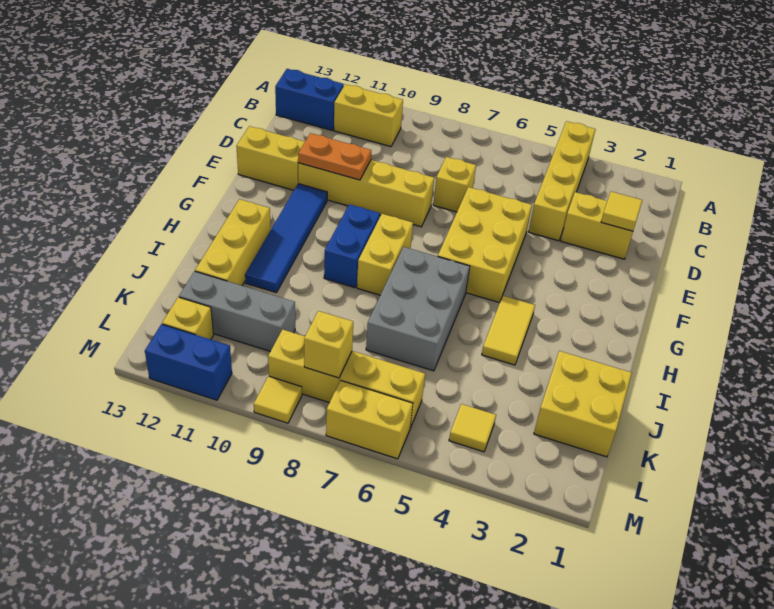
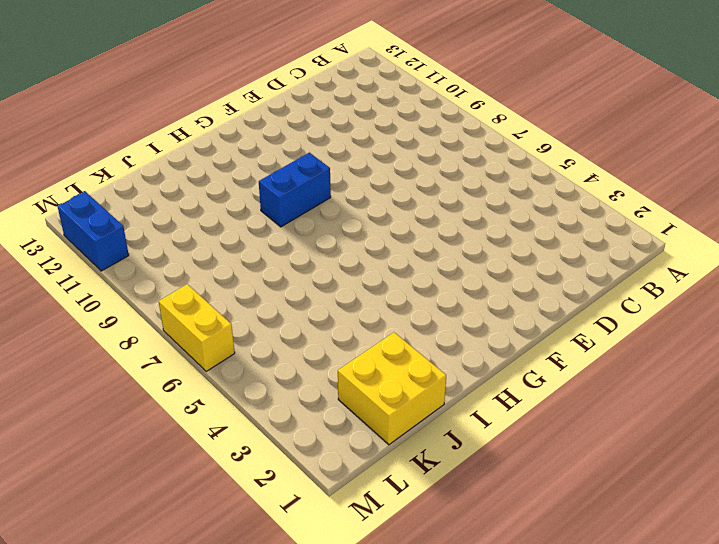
none -> yellow 1x4 brick [528,121,595,241]
none -> yellow 1x2 brick [334,84,403,147]
none -> blue 1x2 brick [275,69,344,130]

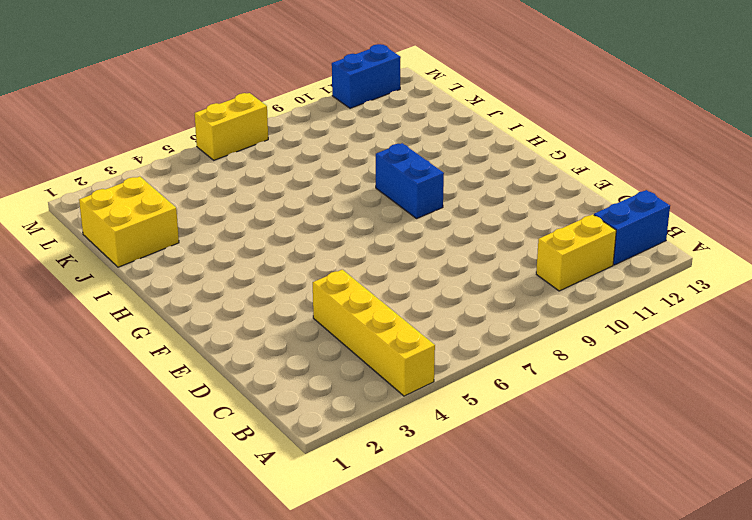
none -> yellow 1x2 brick [561,192,633,259]
none -> yellow 1x1 brick [433,157,476,212]
none -> yellow 2x3 brick [438,187,532,303]

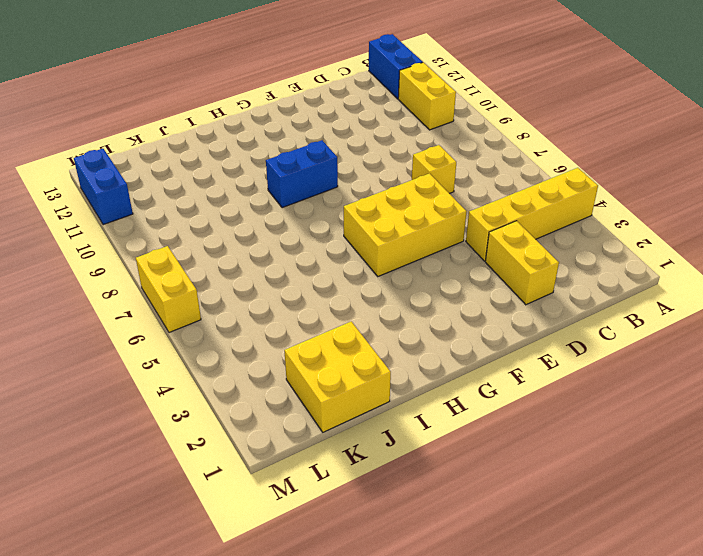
none -> yellow 1x4 brick [298,160,434,227]
none -> yellow 1x2 brick [236,126,305,190]
none -> blue 1x4 tile [245,184,327,293]

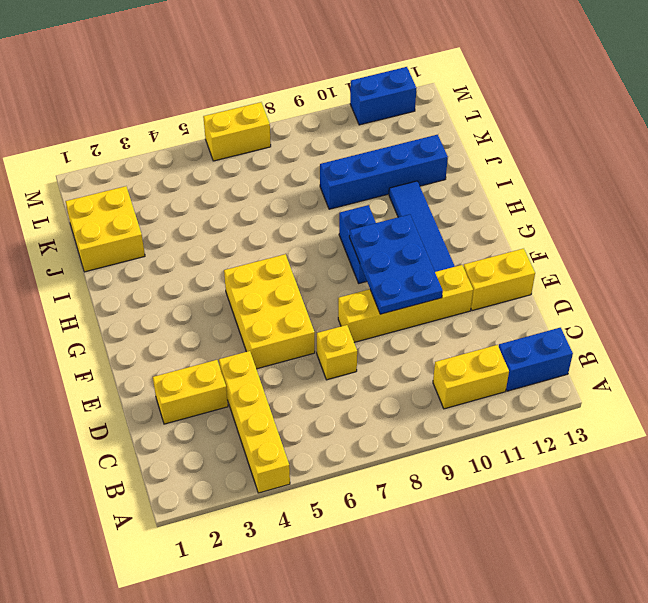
blue 2x3 plate [349,214,443,314] -> orange 1x2 plate [298,133,371,180]
blue 1x4 brick [320,135,448,209] -> yellow 1x3 brick [195,199,271,285]
none -> yellow 1x2 brick [357,214,413,295]
none -> yellow 1x2 tile [482,296,535,365]
none -> grey 2x3 brick [366,247,470,371]

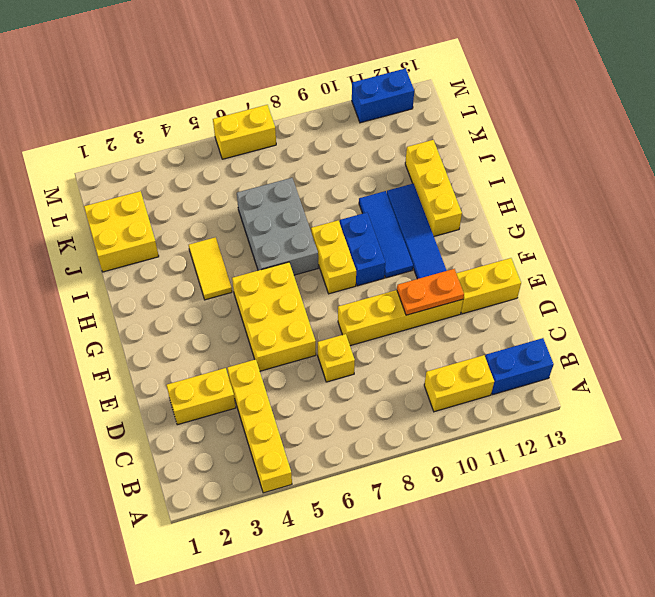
blue 1x3 tile [359,191,413,278] -> none
none -> grey 1x3 brick [179,271,295,351]
none -> yellow 1x1 tile [449,404,496,452]
none -> yellow 1x4 brick [268,329,425,428]

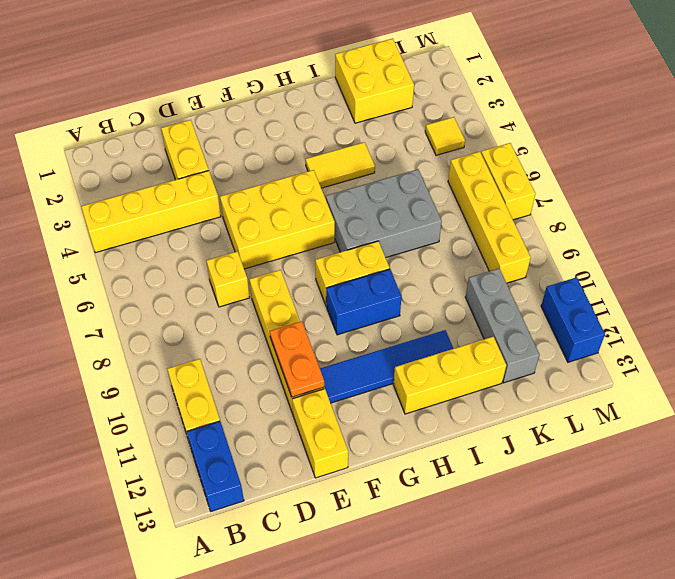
none -> yellow 1x1 brick [162,297,213,339]
none -> yellow 1x1 tile [254,376,302,423]
none -> yellow 1x1 tile [601,192,642,231]

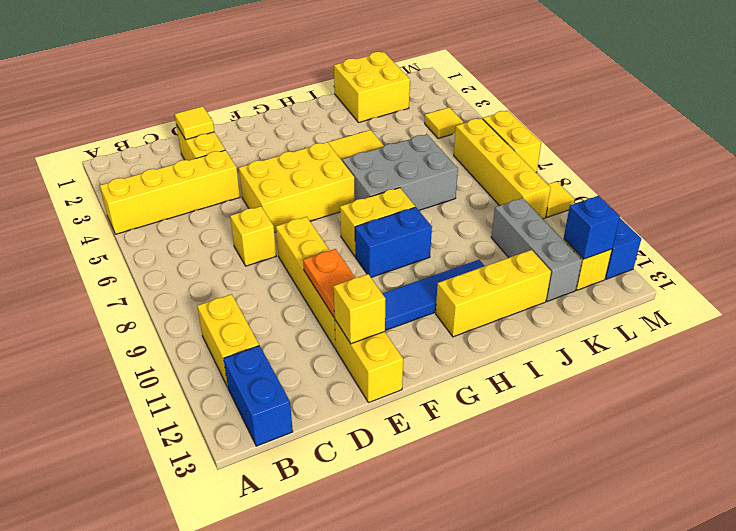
yellow 1x1 brick [334,274,385,344] -> yellow 1x1 brick moved to [304,311,353,378]
blue 1x1 brick [564,196,620,259] -> none

